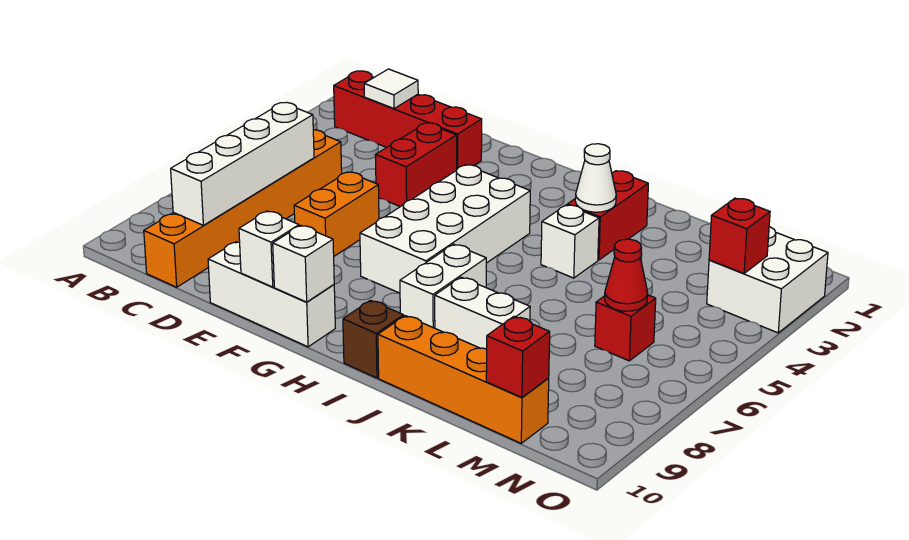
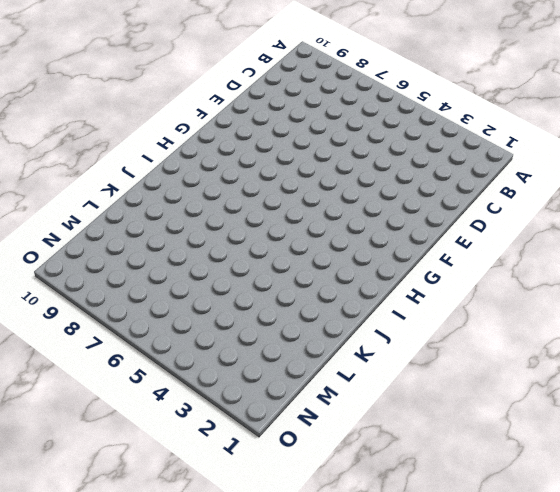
none -> red 1x4 brick [334,71,482,169]
none -> orange 1x6 brick [144,130,342,287]
none -> red 1x2 brick [376,123,457,207]

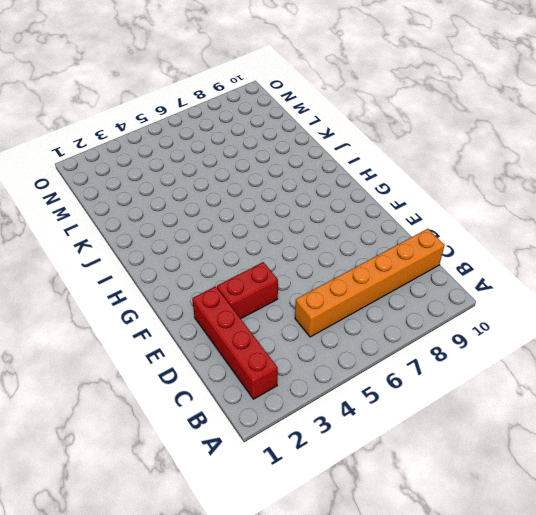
none -> orange 1x2 brick [294,172,379,256]
none -> white 1x3 brick [208,242,335,347]
none -> white 2x4 brick [360,165,530,293]

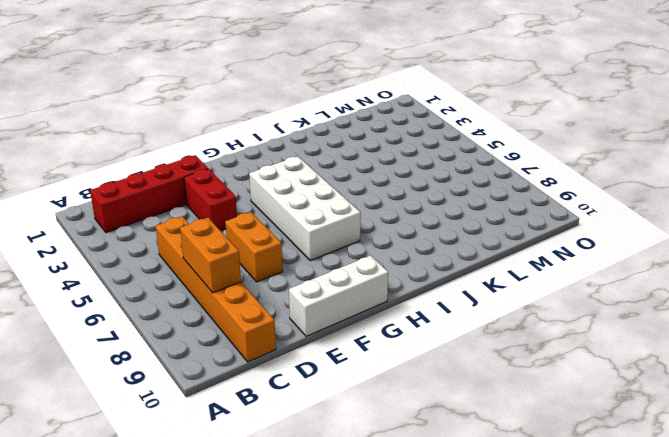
orange 1x2 brick [180,218,241,293] -> white 1x4 brick [171,102,314,225]
none -> white 1x2 brick [400,244,486,328]
none -> brown 1x1 brick [343,300,404,378]
none -> red 1x2 brick [567,171,648,260]

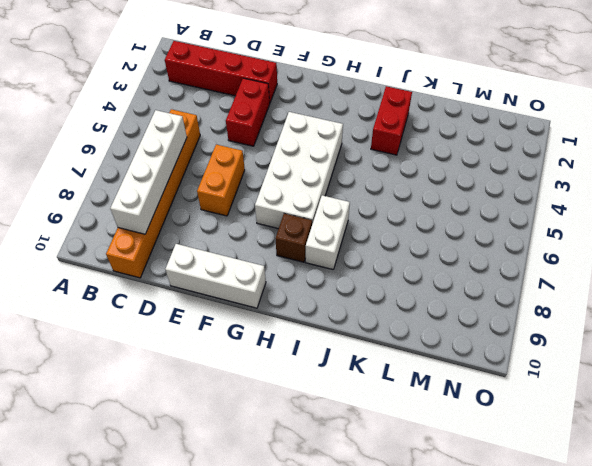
brown 1x1 brick [275,214,312,262] -> brown 1x1 brick moved to [343,300,404,378]
none -> white 1x1 brick [541,205,599,278]
none -> white 1x2 brick [435,277,530,349]
none -> orange 1x4 brick [378,316,549,443]

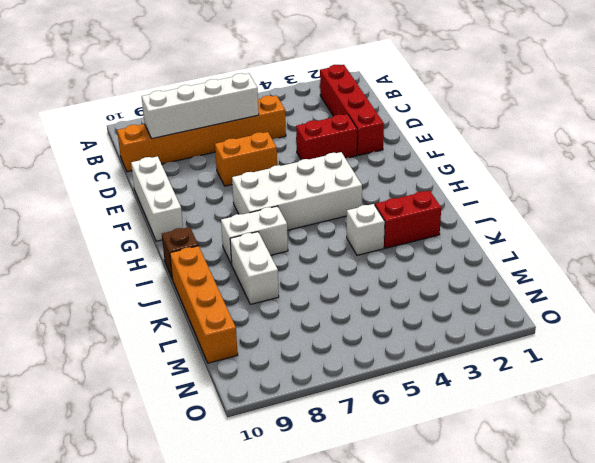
none -> red 1x1 brick [595,295,656,361]
none -> white 2x2 brick [707,227,828,333]
none -> white 1x1 tile [364,69,418,109]

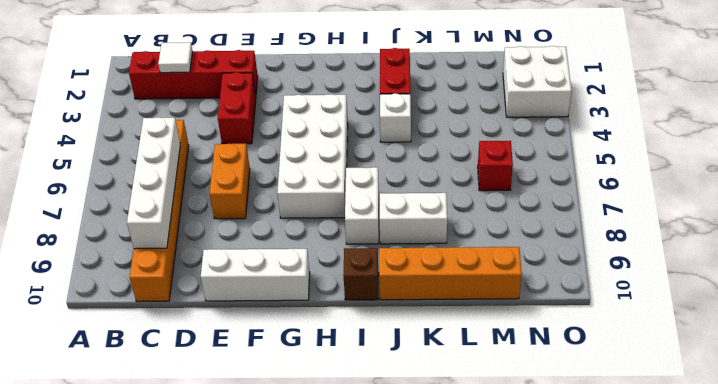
none -> white 1x1 brick [239,211,299,287]
none -> white 1x1 brick [273,225,334,302]
none -> white 1x1 cone [575,144,616,212]

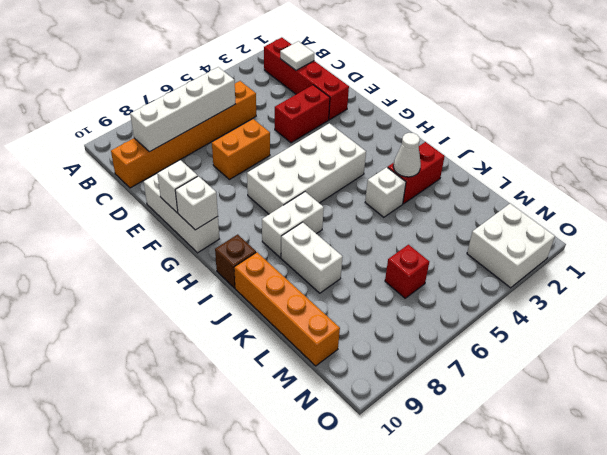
none -> red 1x1 cone [605,239,648,311]
none -> red 1x1 brick [486,316,550,397]
none -> red 1x1 brick [709,198,770,273]

